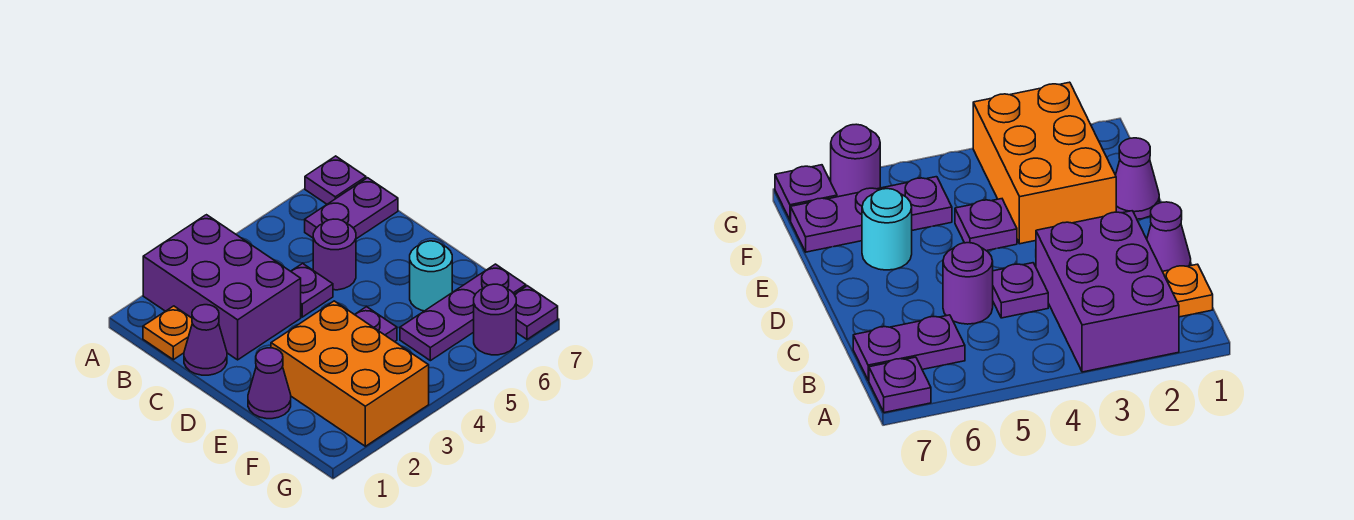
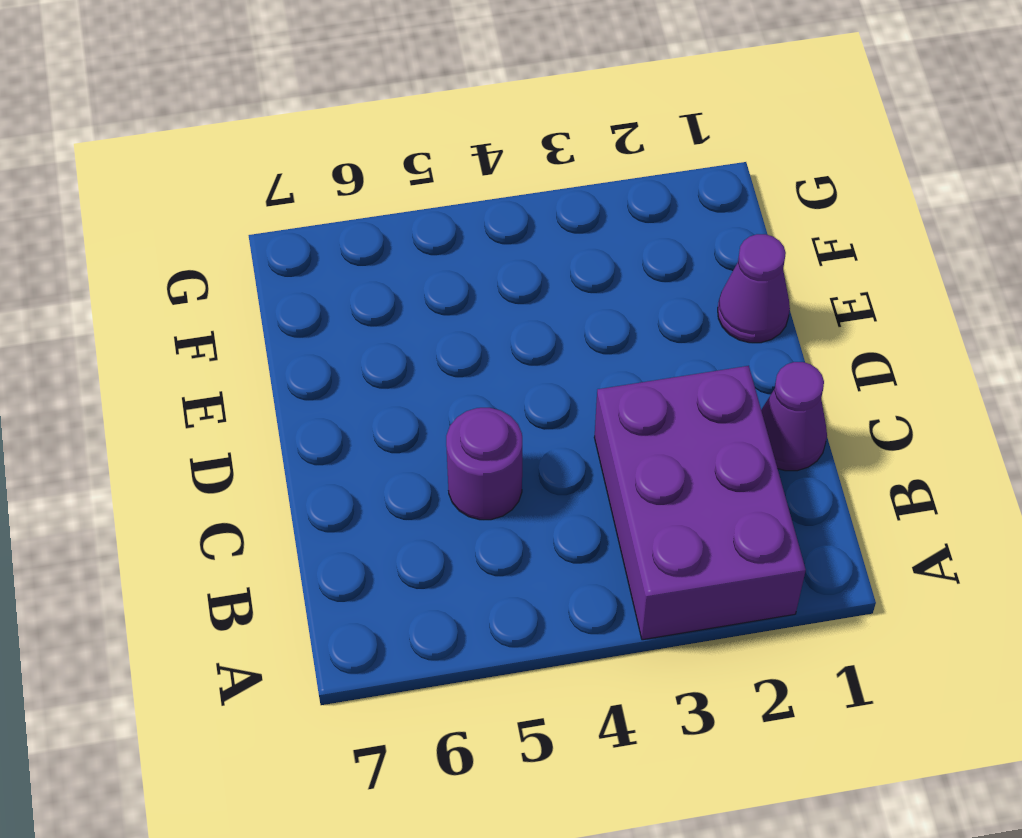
none -> purple 1x1 plate [305,156,366,204]
none -> orange 1x1 plate [143,306,192,360]
none -> purple 1x2 plate [305,178,398,239]

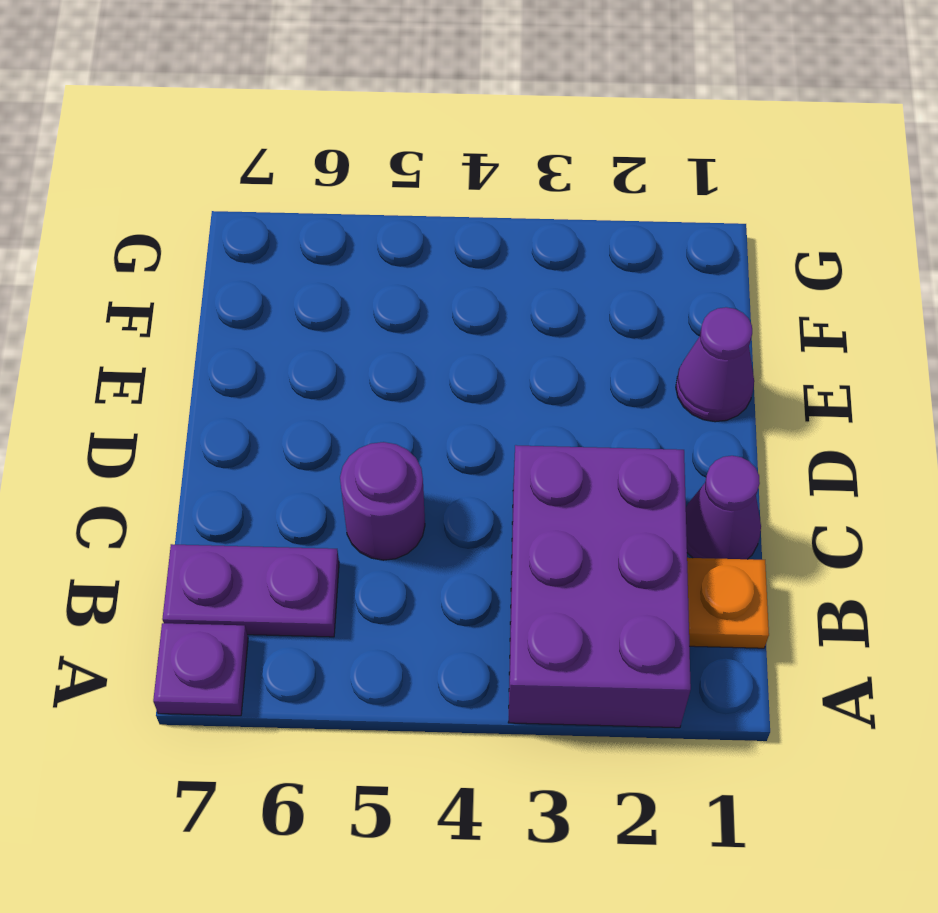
none -> purple 1x1 plate [291,263,333,317]
none -> orange 2x3 brick [271,301,429,446]
none -> purple 1x1 plate [355,307,397,342]

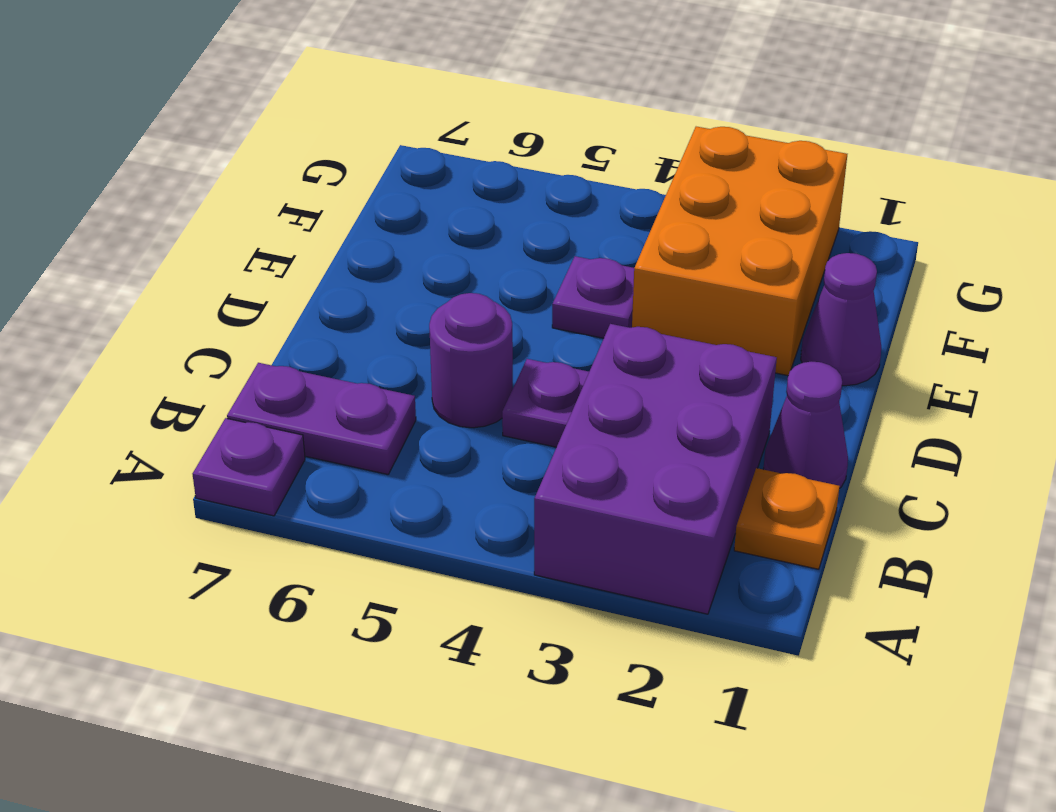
none -> cyan 1x1 round brick [410,241,452,311]
none -> purple 1x3 plate [400,264,526,361]
none -> purple 1x1 round brick [474,284,516,355]

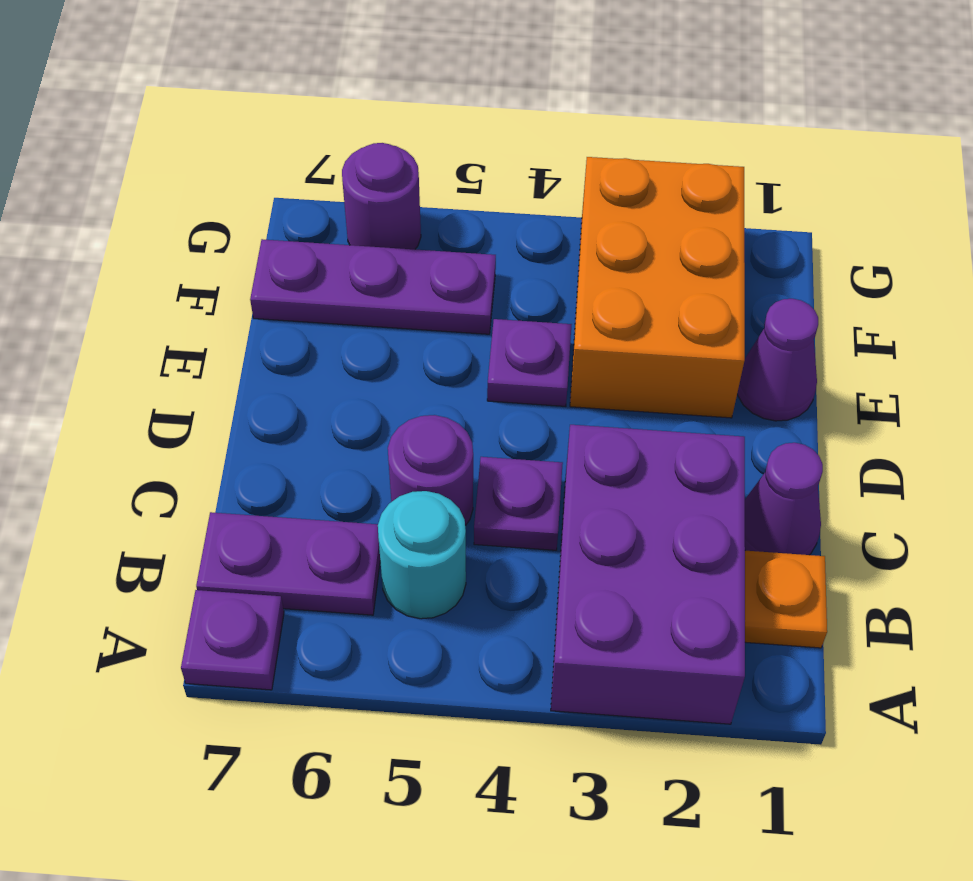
cyan 1x1 round brick [378,491,466,619] -> cyan 1x1 round brick moved to [410,241,452,311]
none -> purple 1x1 plate [514,286,558,339]

